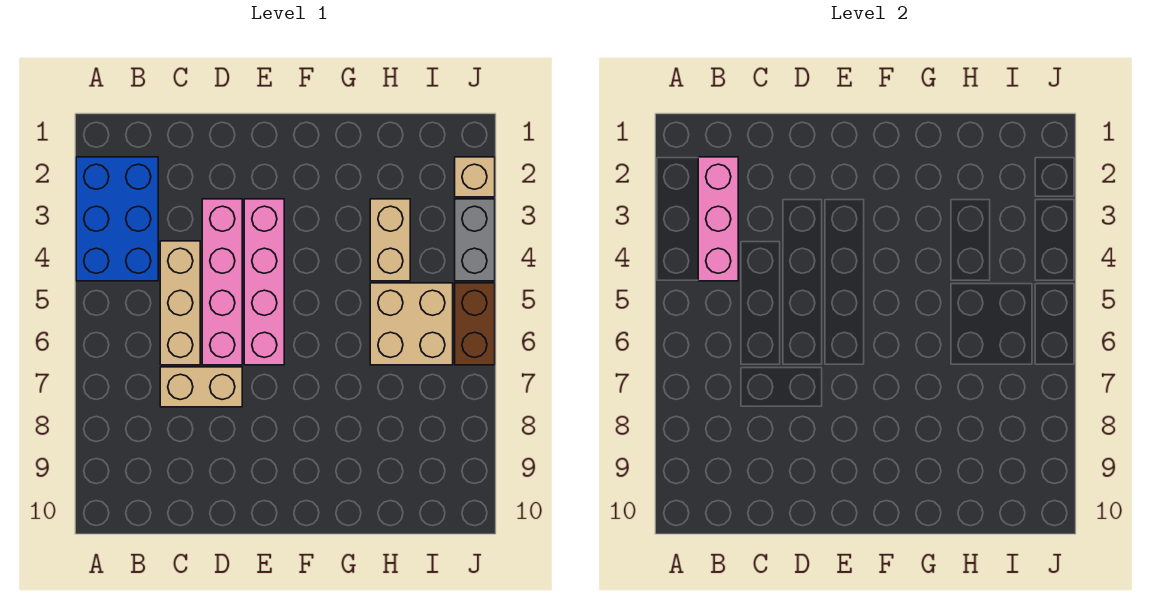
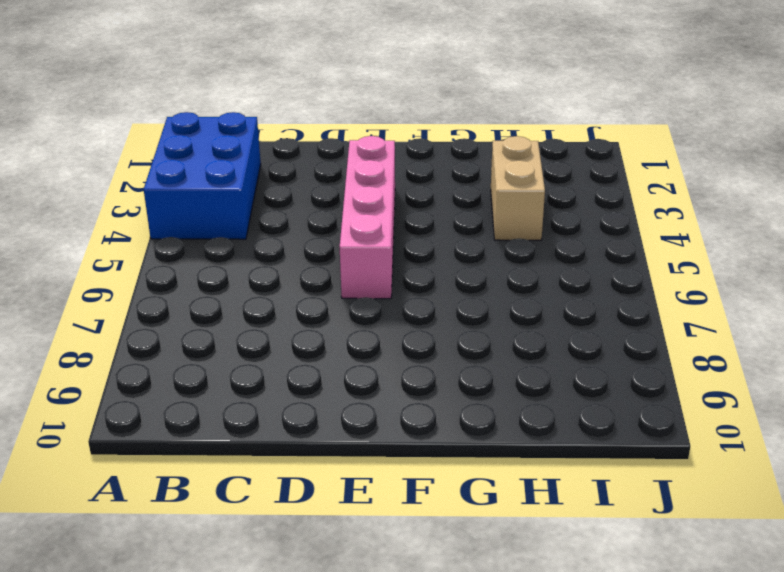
none -> tan 1x3 brick [160,241,200,365]
none -> tan 1x2 brick [160,367,242,407]

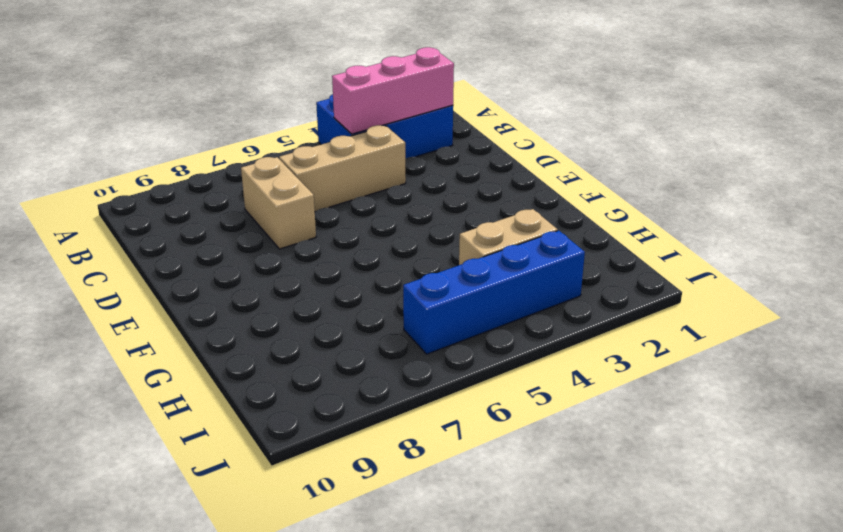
blue 1x4 brick [403,231,585,354] -> tan 2x2 brick [370,283,453,365]
none -> pink 1x4 brick [202,199,242,365]
none -> pink 1x4 brick [244,199,284,365]

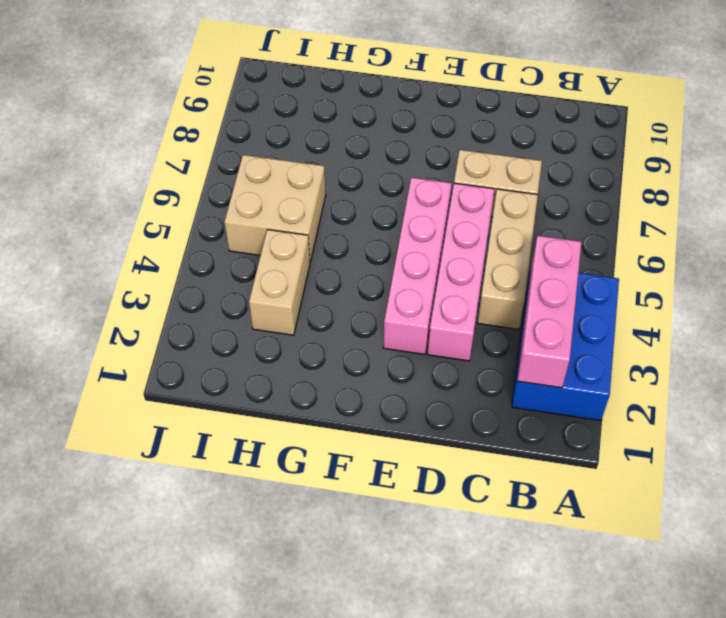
none -> tan 1x1 brick [455,157,495,197]
none -> grey 1x2 brick [455,199,495,281]

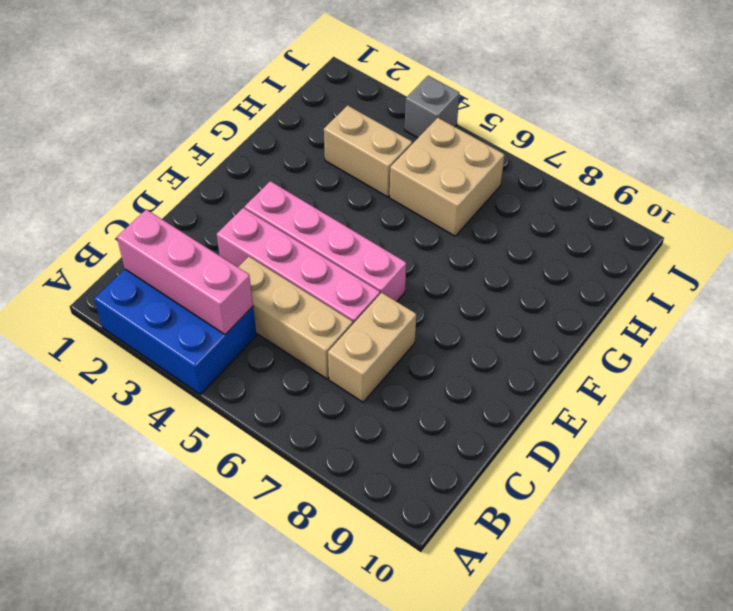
grey 1x1 brick [405,76,459,138] -> grey 1x2 brick [455,199,495,281]
none -> tan 1x1 brick [455,157,495,197]
none -> brown 1x2 brick [455,283,495,365]

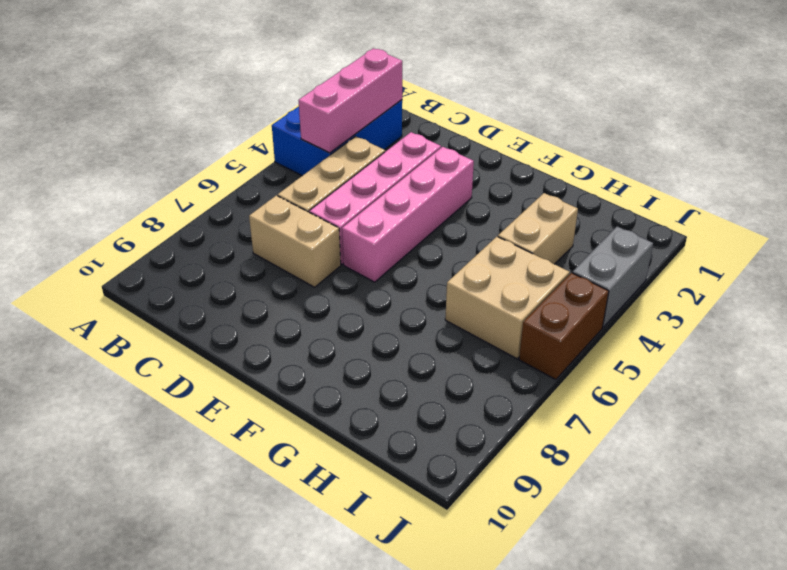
none -> tan 1x1 brick [455,157,495,197]

